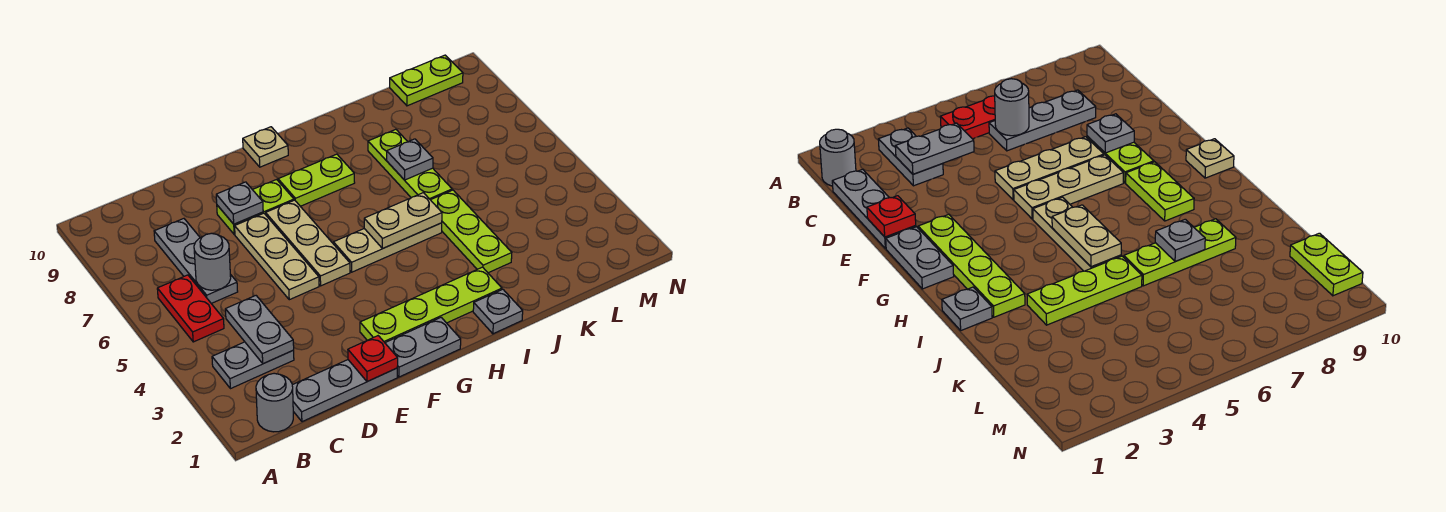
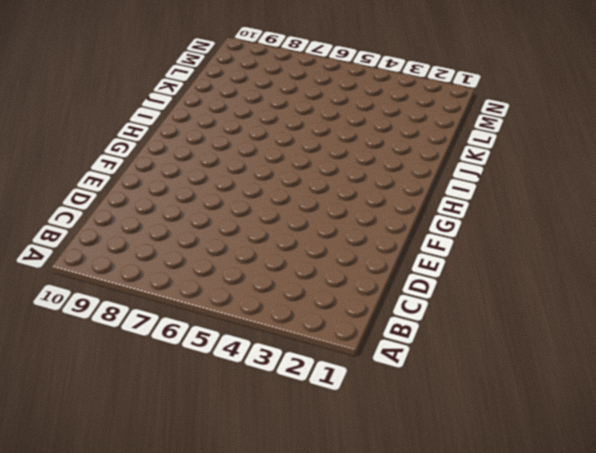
none -> grey 1x1 round brick [256,373,293,432]
none -> grey 1x2 plate [212,342,294,389]
none -> red 1x2 plate [157,275,224,342]

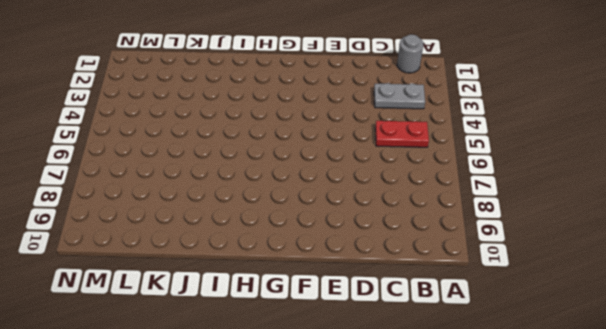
red 1x2 plate [375,121,429,147] -> red 1x2 plate turned to [157,275,224,342]
none -> grey 1x3 plate [292,360,397,422]
none -> grey 1x3 plate [154,219,238,303]
none -> tan 1x3 plate [235,213,319,300]

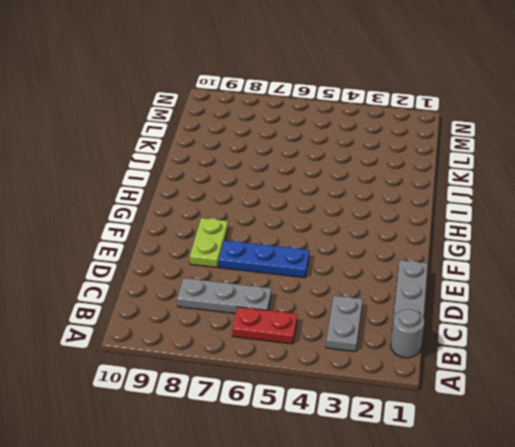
blue 1x3 plate [219,241,309,278] -> tan 1x3 plate [235,213,319,300]
none -> grey 1x2 plate [385,317,461,377]
none -> lime 1x4 plate [360,267,502,342]
none -> tan 1x3 plate [266,200,350,286]

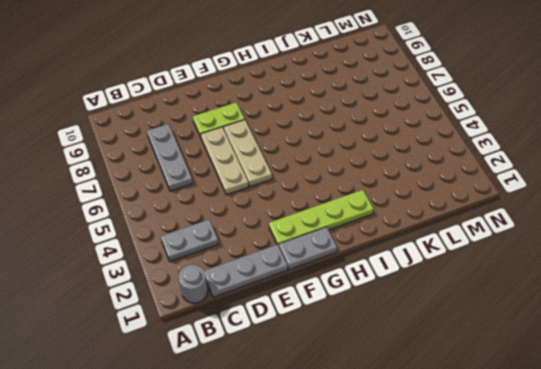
none -> red 1x2 plate [157,275,224,342]
none -> tan 1x3 plate [333,223,442,272]
none -> lime 1x2 plate [278,154,355,206]

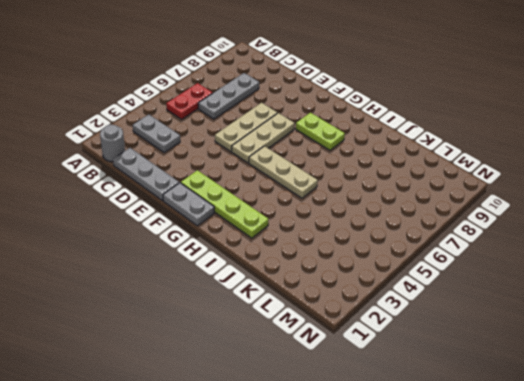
none -> lime 1x2 plate [217,180,294,234]
none -> tan 1x1 plate [243,127,288,167]
none -> grey 1x1 plate [473,289,523,334]

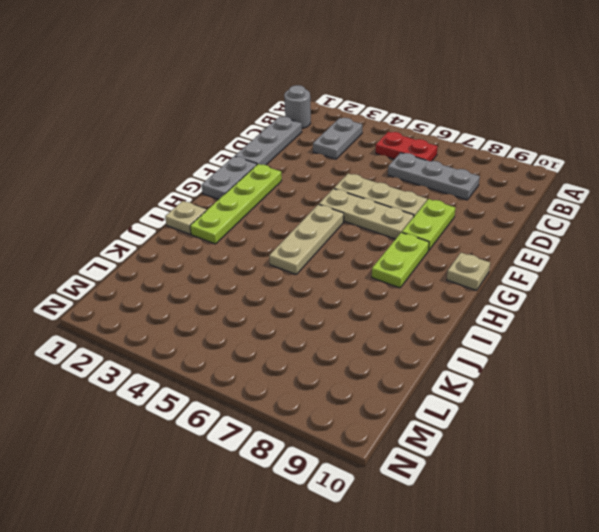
tan 1x1 plate [165,201,206,234] -> grey 1x1 plate [473,289,523,334]
none -> lime 1x3 plate [431,190,512,273]
none -> lime 1x3 plate [368,129,452,200]
none -> lime 1x2 plate [390,55,463,106]

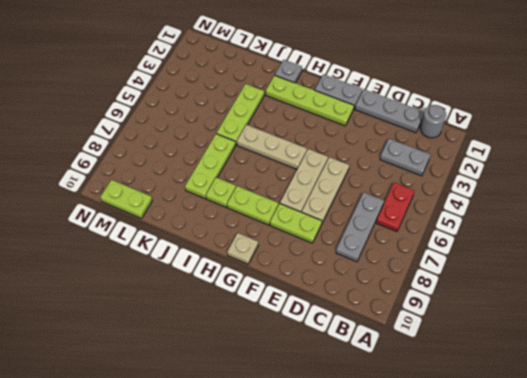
lime 1x1 plate [206,178,236,207] -> none
none -> grey 1x2 plate [225,296,294,364]
none -> grey 1x1 round brick [194,233,231,290]
none -> red 1x1 plate [348,336,398,382]

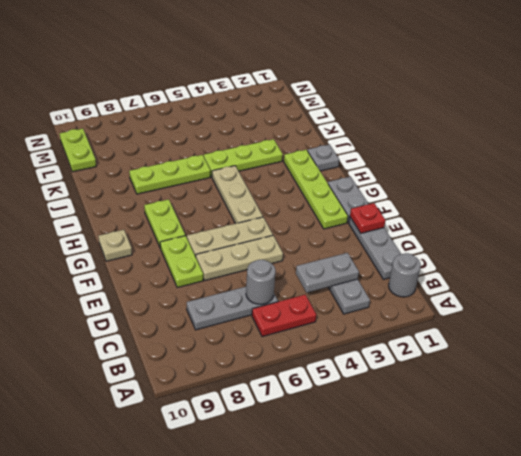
none -> grey 1x1 plate [216,182,263,224]
none -> tan 1x2 plate [364,193,442,248]
none -> grey 1x1 plate [387,139,433,180]

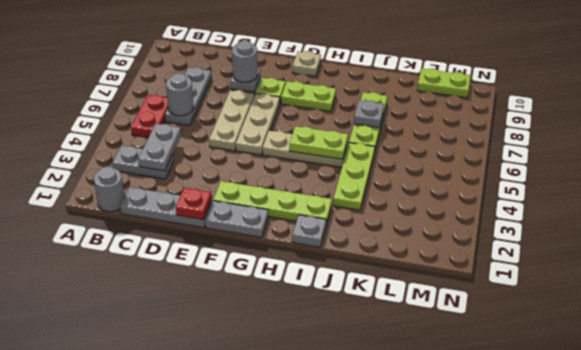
grey 1x1 round brick [232,41,258,82] -> none
lime 1x2 plate [289,126,348,159] -> tan 1x2 plate [364,193,442,248]

